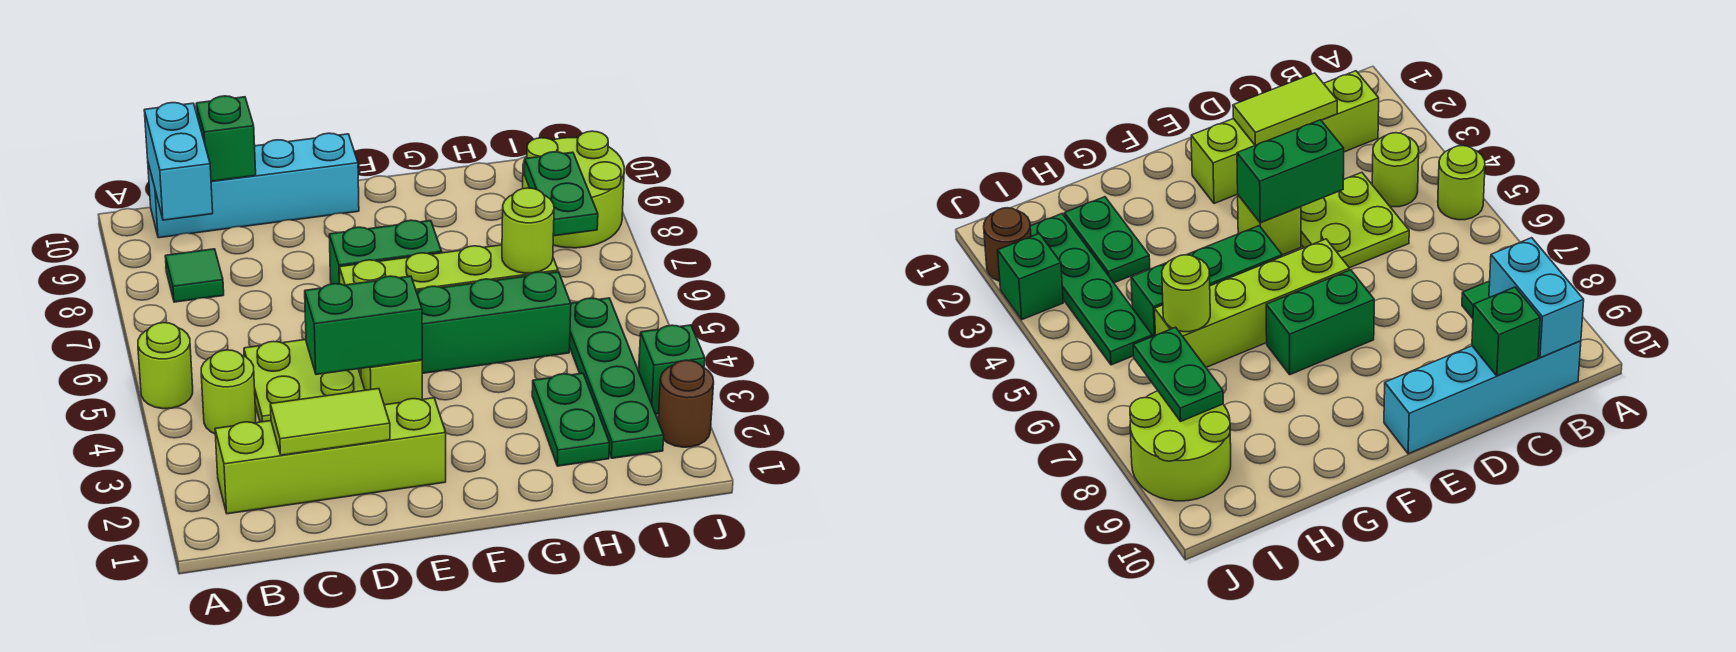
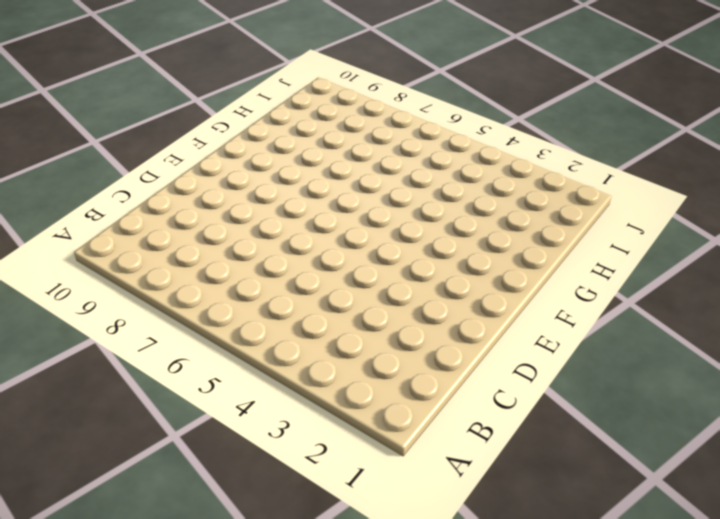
none -> lime 1x1 round brick [138,323,193,409]
none -> lime 1x4 brick [215,398,446,514]
none -> lime 1x1 round brick [201,350,256,434]

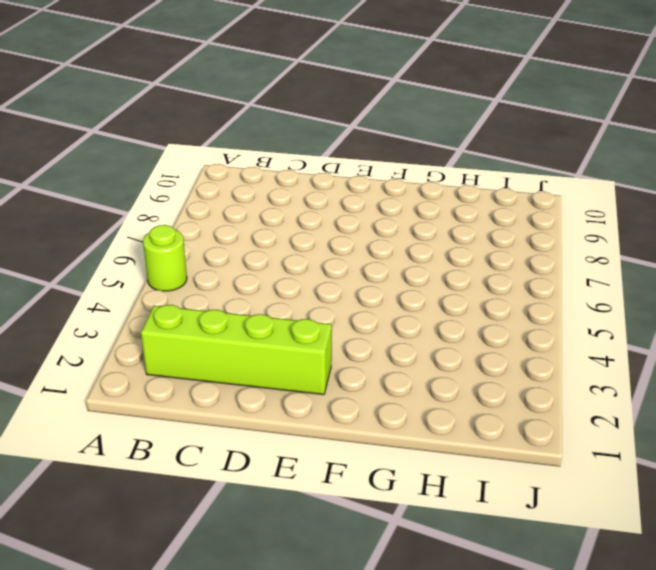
none -> lime 1x1 round brick [201,350,256,434]
none -> green 1x1 tile [165,249,224,302]
none -> cyan 1x4 brick [148,133,359,238]

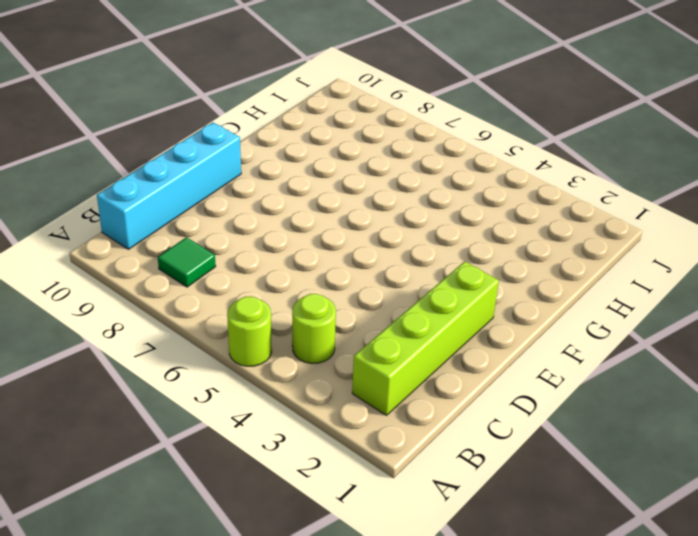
none -> lime 2x2 plate [244,340,365,422]
none -> lime 1x1 brick [361,360,422,405]
none -> lime 1x4 brick [339,245,558,291]

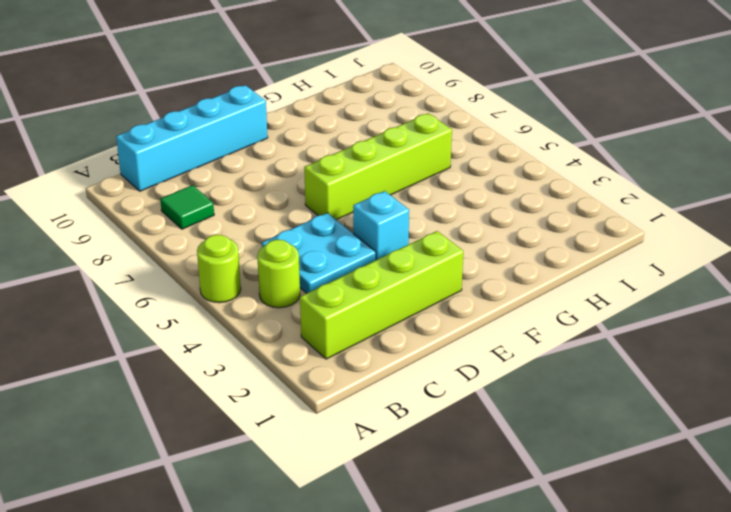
cyan 2x2 plate [262,213,376,293] -> lime 2x2 plate [244,340,365,422]
cyan 1x1 brick [353,191,409,260] -> lime 1x1 brick [361,360,422,405]
none -> green 1x2 brick [329,220,442,284]
none -> green 1x3 brick [416,272,571,373]
none -> green 1x2 plate [532,373,610,466]

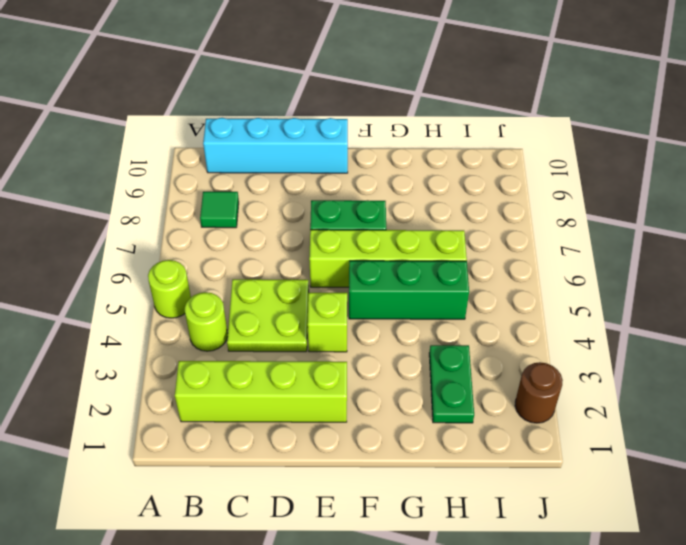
none -> green 1x4 plate [570,298,664,458]
none -> lime 2x2 round brick [523,131,624,248]
none -> green 1x1 brick [639,325,705,414]

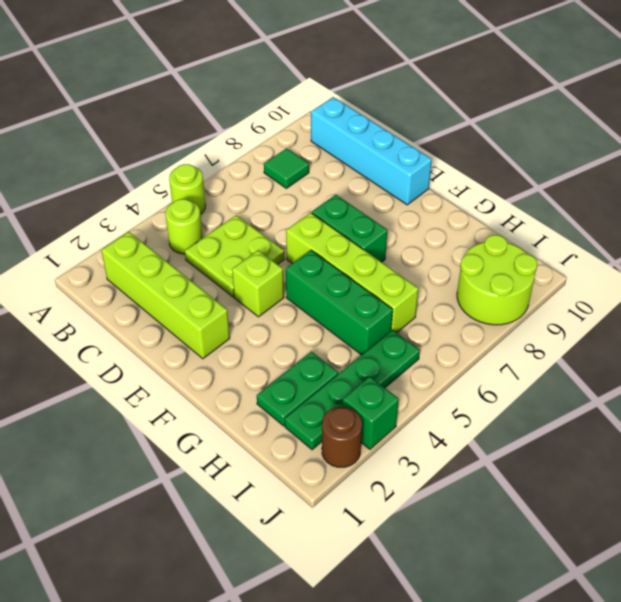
none -> cyan 1x2 brick [144,103,213,220]
none -> lime 1x2 tile [270,389,390,455]
none -> green 1x1 brick [196,96,256,181]

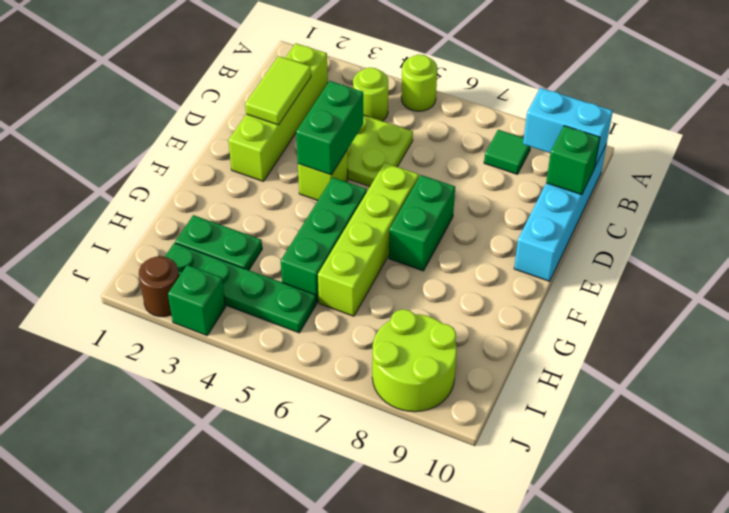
none -> lime 1x1 round brick [502,188,554,273]
none -> green 1x2 plate [525,152,598,236]

